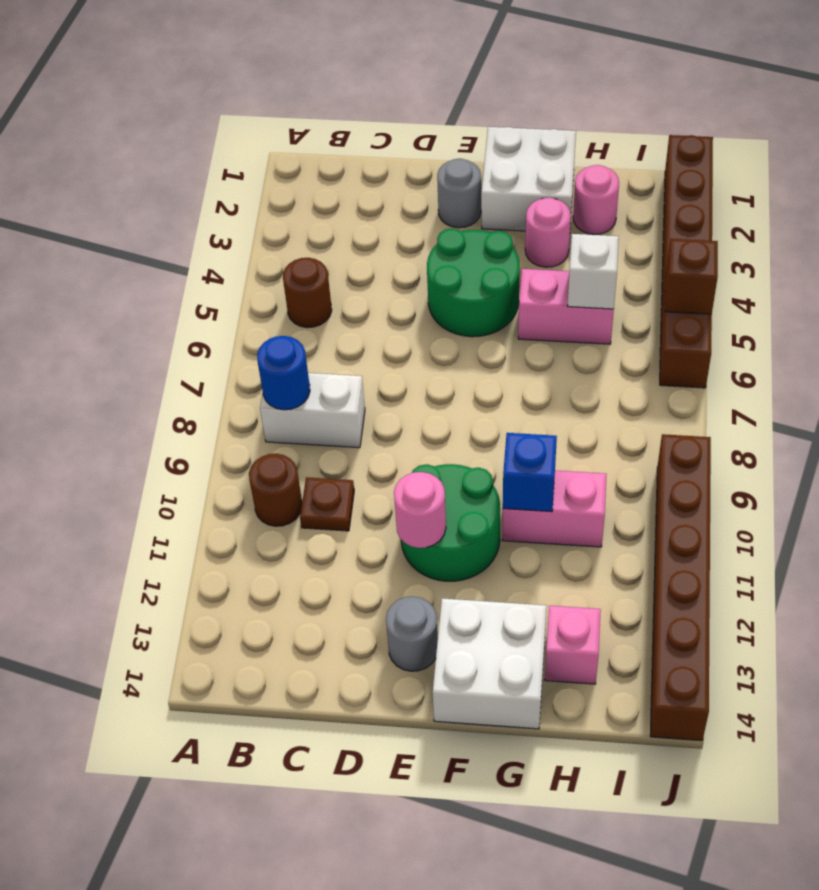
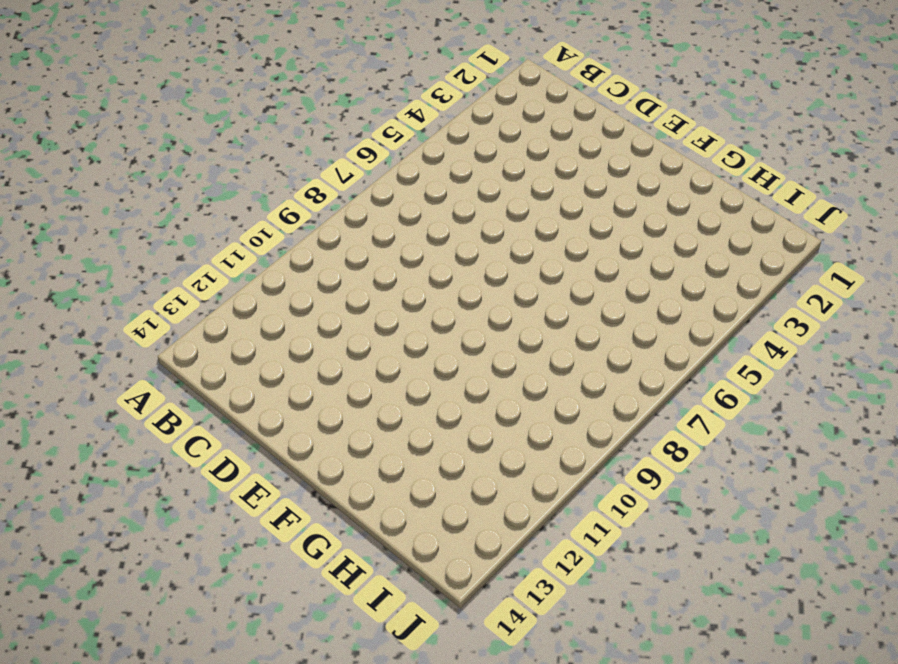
none -> brown 1x1 round brick [283,258,332,328]
none -> white 1x2 brick [260,373,365,448]
none -> brown 1x1 round brick [249,454,302,526]

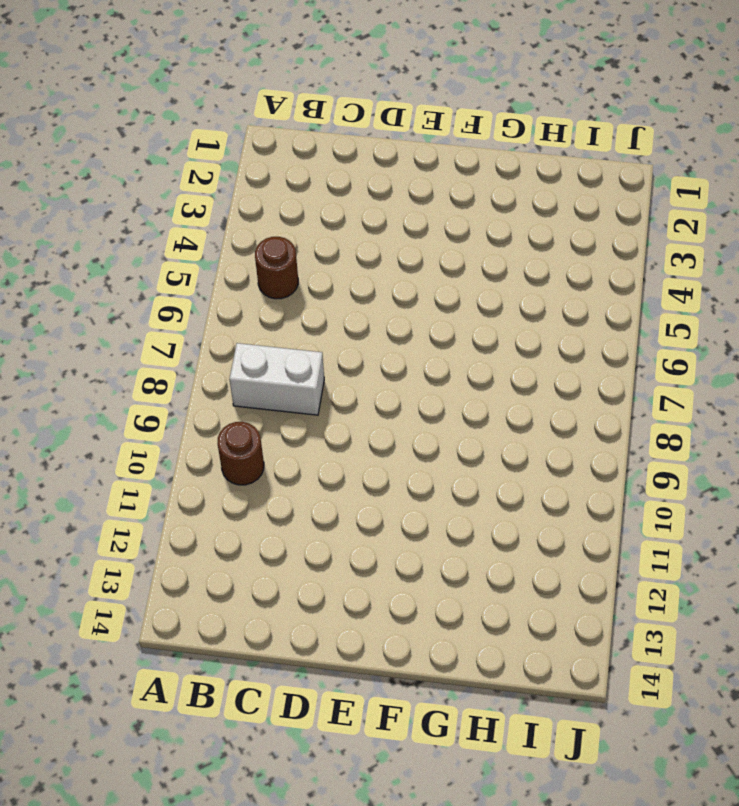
none -> brown 1x1 plate [300,477,354,531]
none -> grey 1x1 round brick [437,158,481,228]
none -> green 2x2 round brick [427,229,520,337]

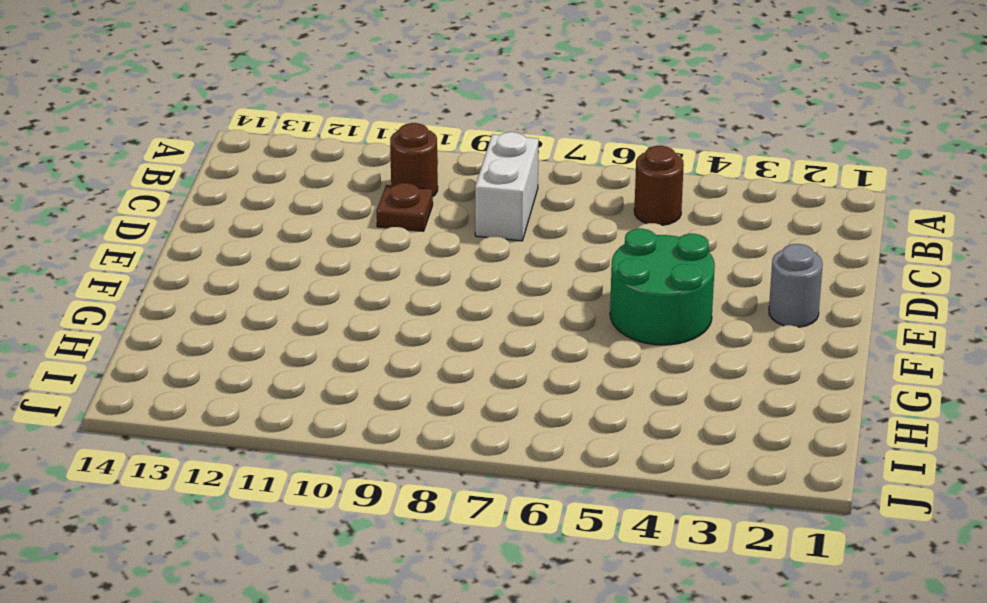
none -> green 2x2 round brick [401,464,500,581]
none -> grey 1x1 round brick [386,597,438,671]
none -> white 2x2 brick [481,127,576,231]

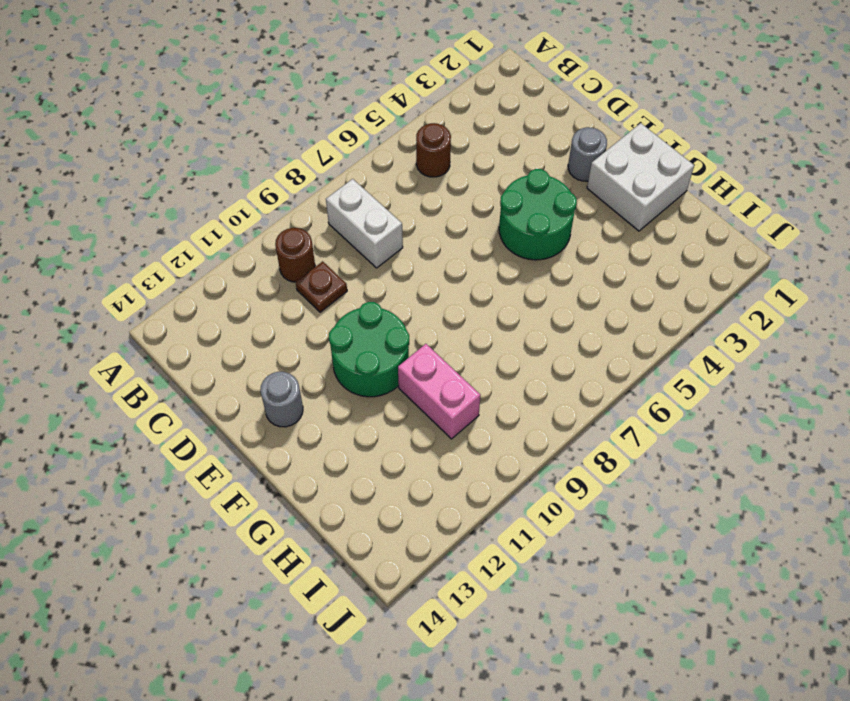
none -> white 2x2 brick [433,598,547,729]
none -> pink 1x1 round brick [525,198,571,267]
none -> pink 1x2 brick [518,269,614,344]

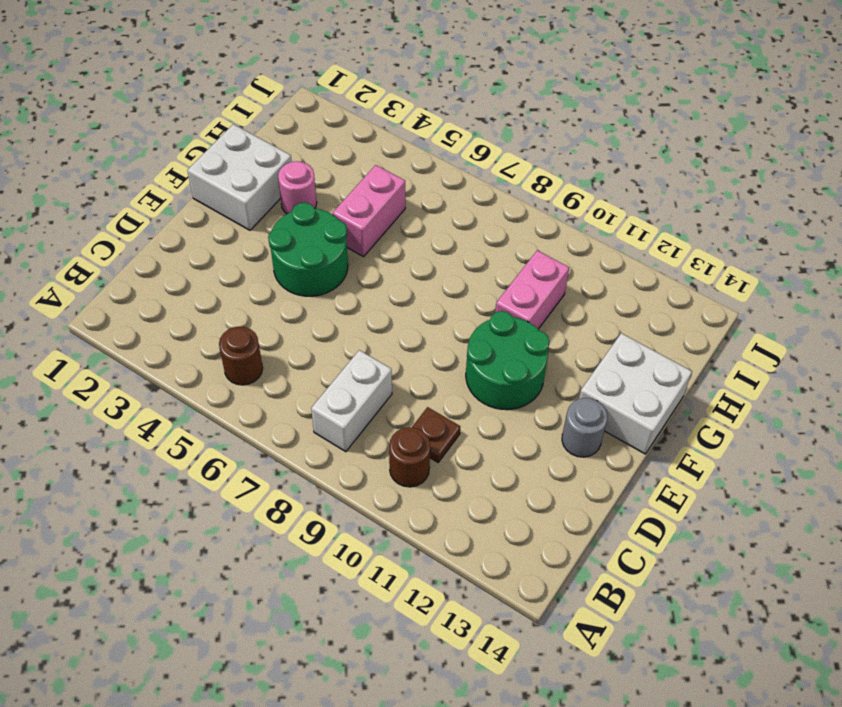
none -> grey 1x1 round brick [437,158,481,228]
none -> pink 1x1 round brick [573,165,619,234]
none -> pink 1x1 brick [545,606,601,684]

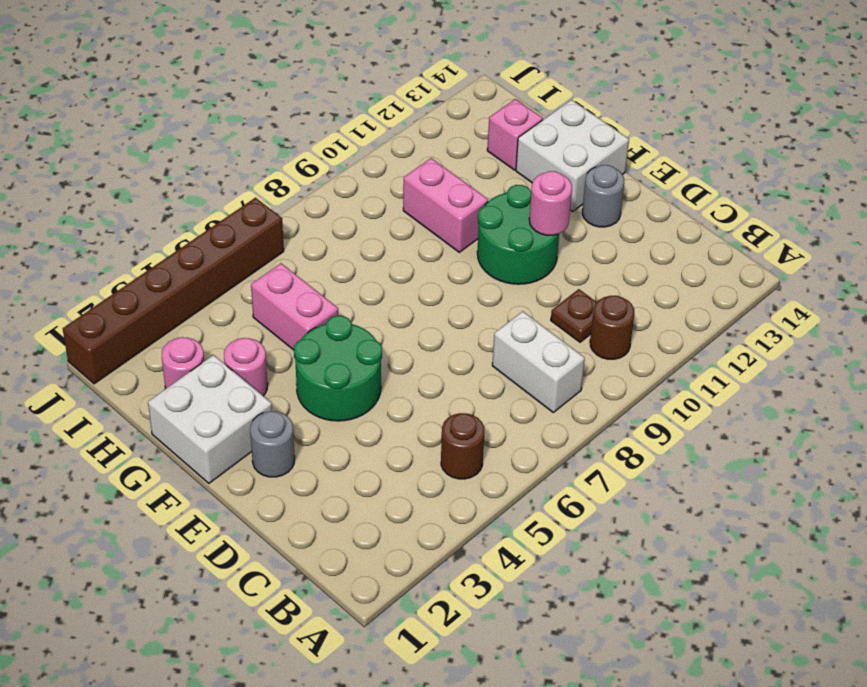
none -> brown 1x6 brick [650,434,711,741]
none -> blue 1x1 round brick [257,336,310,410]
none -> blue 1x1 brick [503,433,557,512]

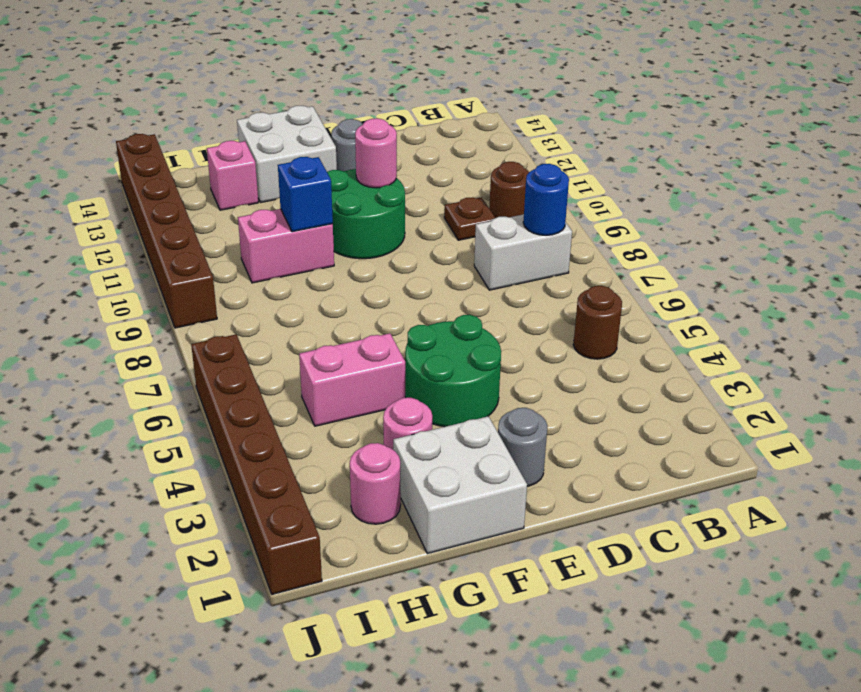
none -> white 1x1 brick [568,234,619,309]
none -> brown 1x1 brick [665,239,718,314]

